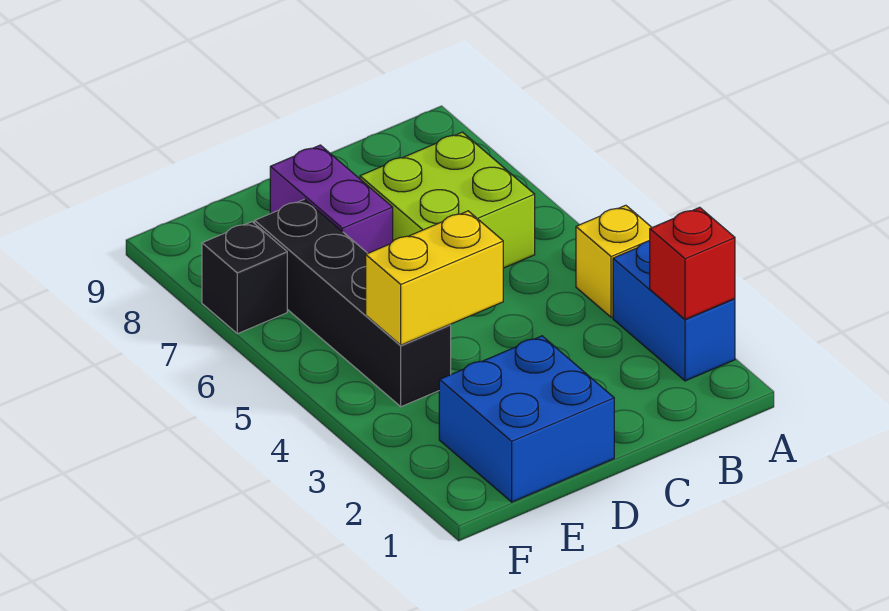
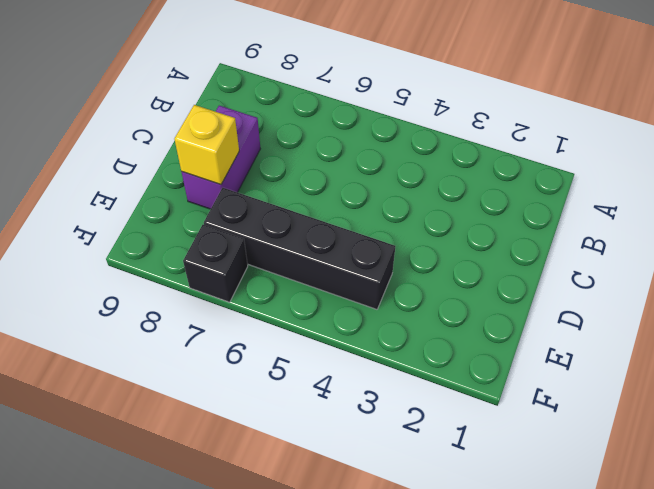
purple 1x2 brick [182,106,260,209] -> purple 1x2 brick turned to [270,145,393,253]
yellow 1x1 brick [174,105,239,185] -> yellow 1x1 brick moved to [576,205,652,317]
none -> blue 1x2 brick [613,241,735,381]
none -> lime 2x2 brick [360,132,535,268]

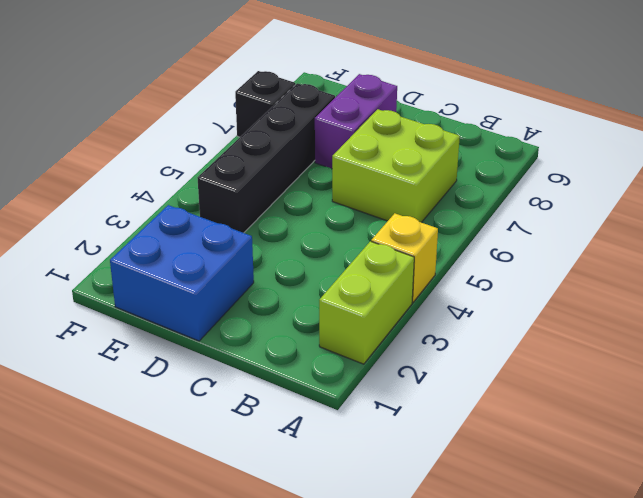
lime 1x2 brick [319,241,414,364] -> blue 1x2 brick [613,241,735,381]
none -> red 1x1 brick [650,207,735,319]
none -> yellow 1x2 brick [366,211,503,345]

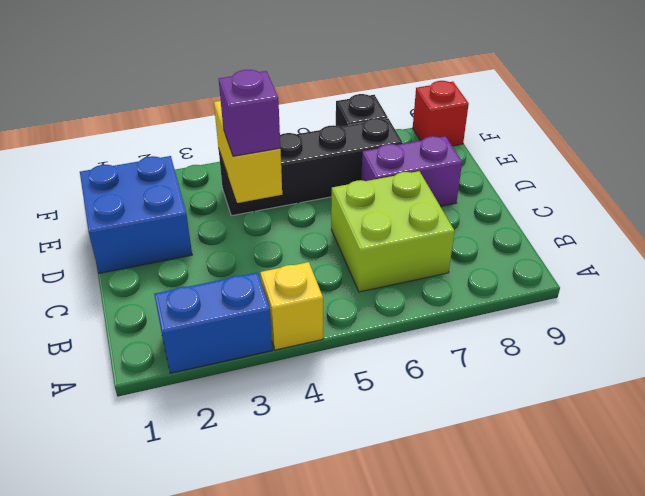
purple 1x1 brick [219,70,280,156] -> none
red 1x1 brick [413,81,469,146] -> red 1x1 brick moved to [650,207,735,319]

